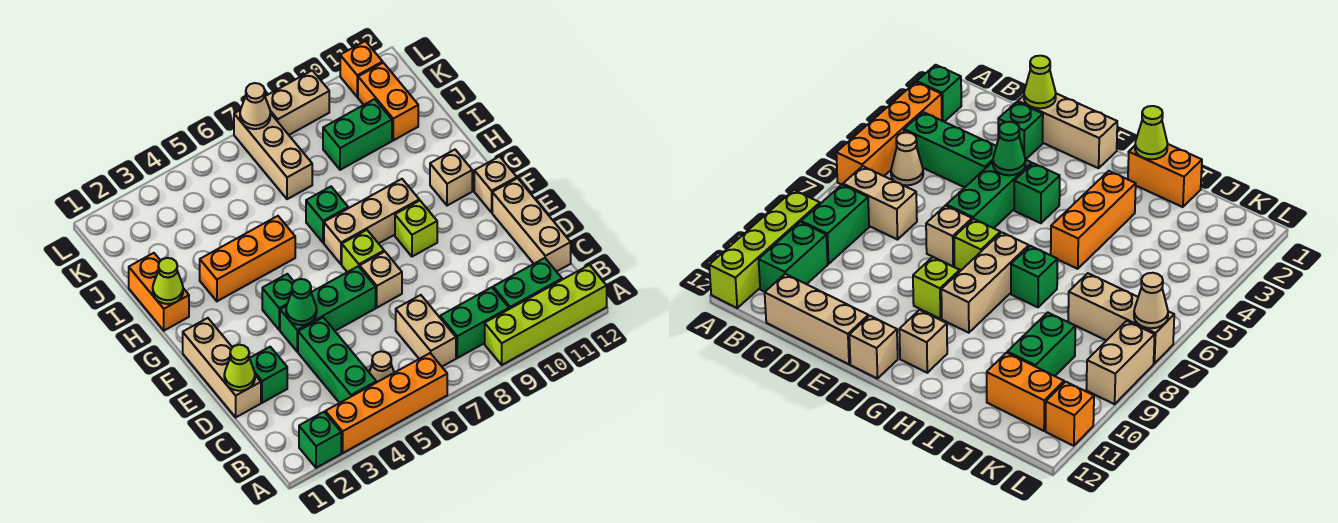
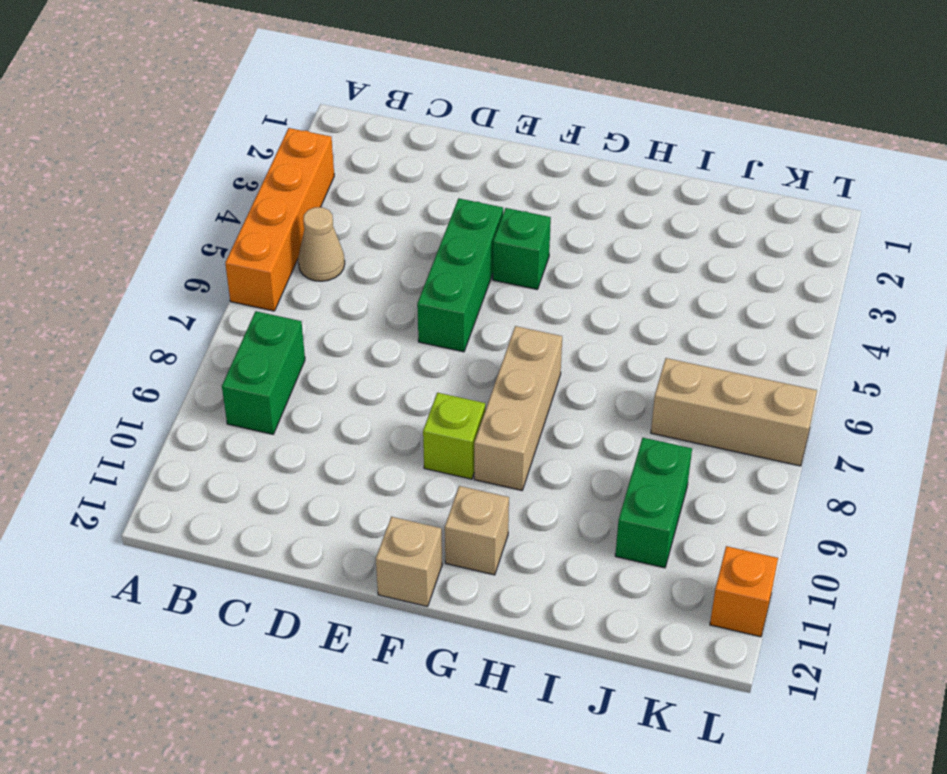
none -> green 1x1 brick [299,412,341,468]
none -> lime 1x4 brick [485,265,607,365]
none -> green 1x3 brick [298,317,376,403]
none -> tan 1x2 brick [396,295,456,366]

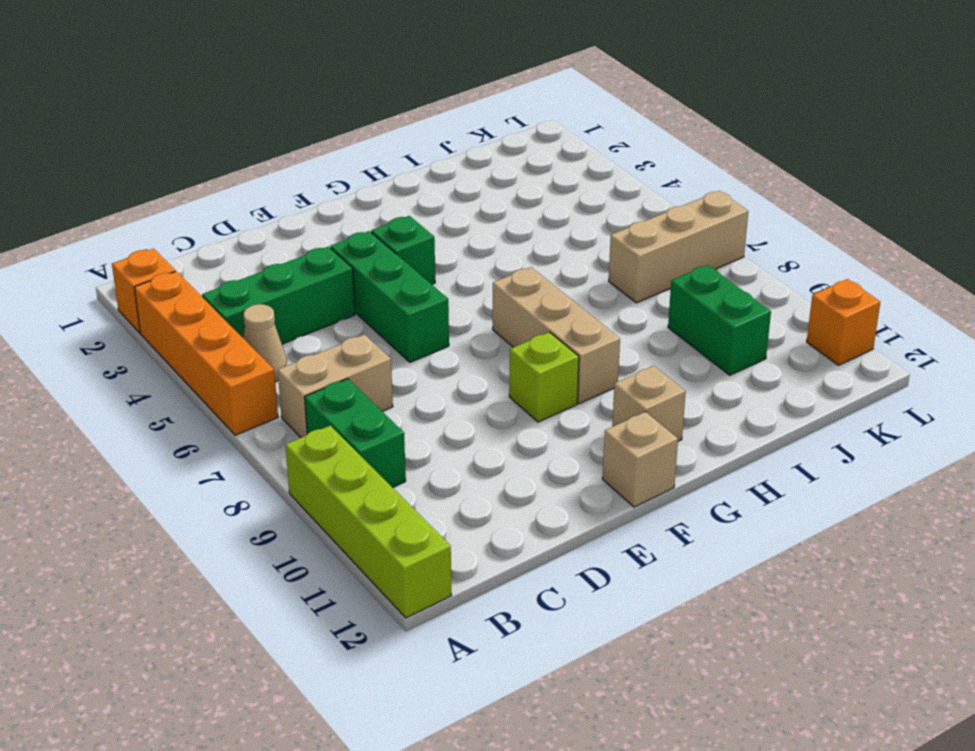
orange 1x1 brick [112,249,175,333] -> green 1x1 brick [299,412,341,468]
none -> green 1x2 brick [493,258,562,309]
none -> tan 1x3 brick [492,178,571,272]
none -> tan 1x3 brick [183,318,261,417]
none -> green 1x1 brick [250,347,287,403]

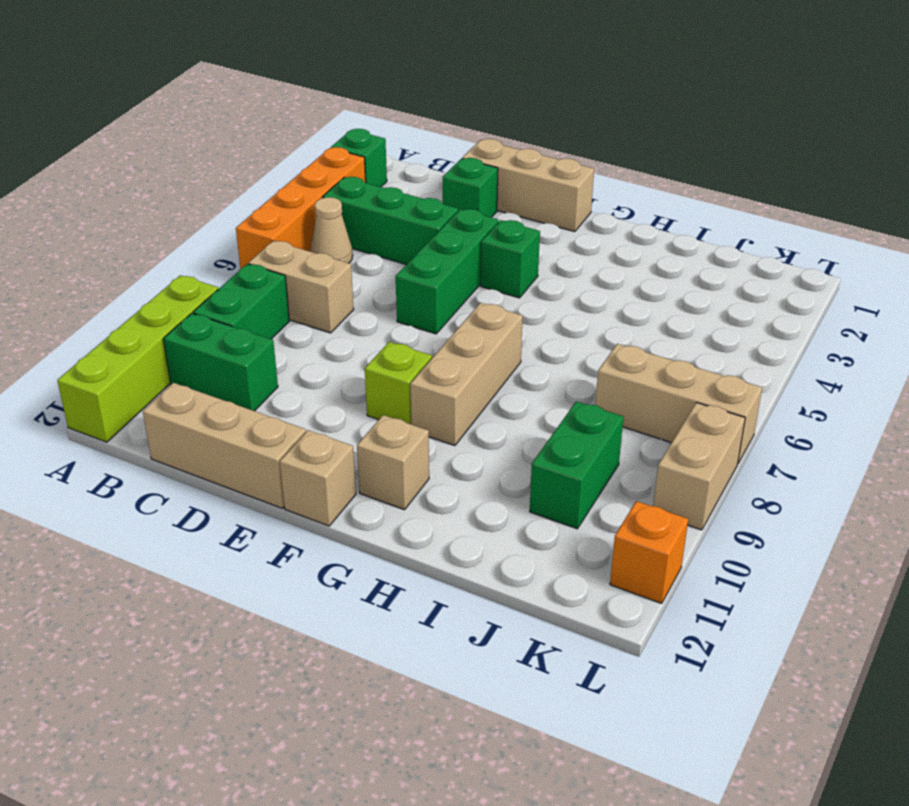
green 1x2 brick [163,313,278,411] -> green 1x2 brick turned to [493,258,562,309]
none -> tan 1x1 brick [360,252,402,308]
none -> lime 1x1 brick [342,230,384,272]
none -> orange 1x2 brick [129,253,189,331]
none -> orange 1x3 brick [200,216,295,301]

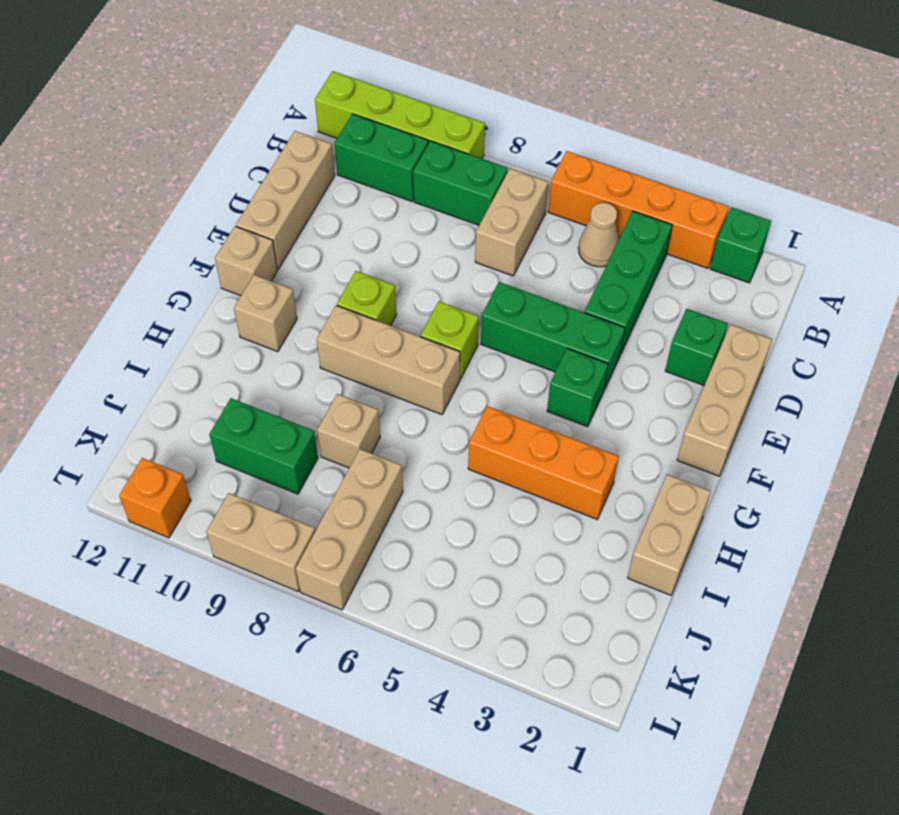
tan 1x2 brick [628,475,711,595] -> orange 1x2 brick [129,253,189,331]
tan 1x1 brick [317,394,380,468] -> tan 1x1 brick moved to [360,252,402,308]
none -> green 1x1 brick [306,187,348,243]
none -> orange 1x2 brick [358,63,418,140]
none -> lime 1x1 cone [224,345,255,391]
none -> green 1x1 cone [286,279,317,325]

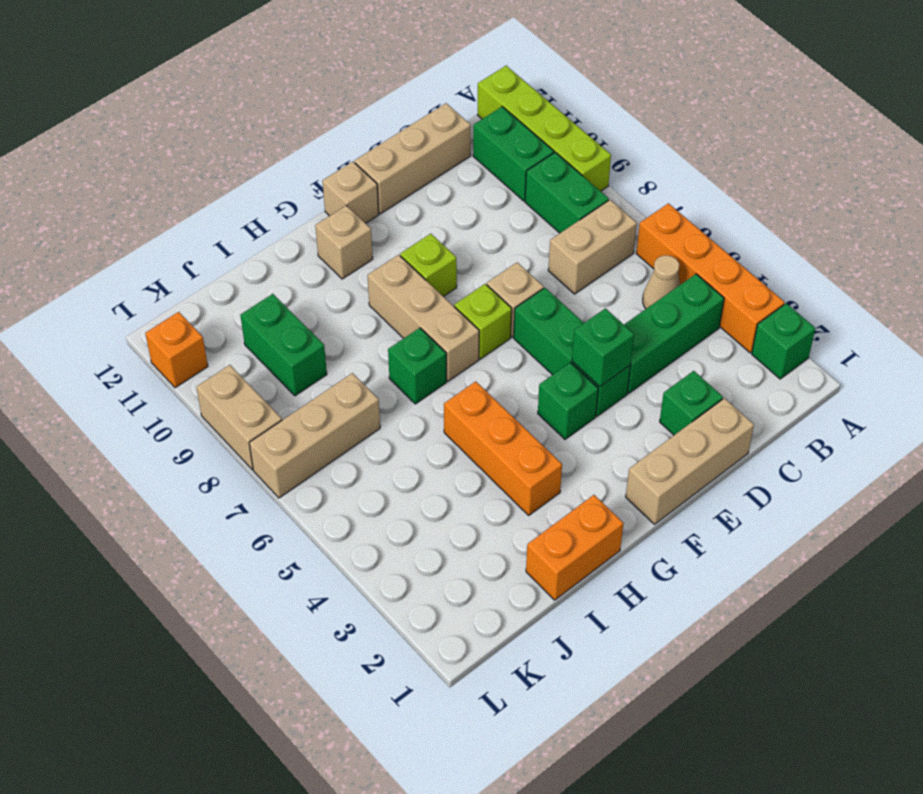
green 1x1 brick [572,308,634,387] -> green 1x1 cone [286,279,317,325]
none -> orange 1x2 brick [358,63,418,140]
none -> lime 1x1 cone [224,345,255,391]
none -> lime 1x1 cone [153,258,183,304]
none -> tan 1x1 cone [240,83,270,129]

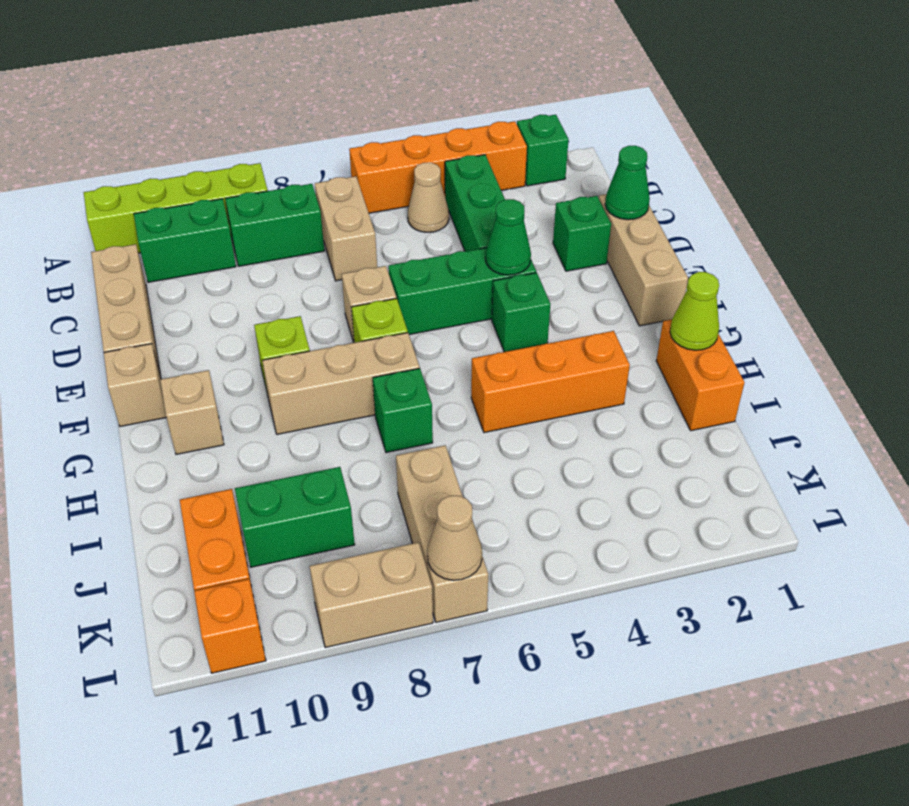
green 1x1 cone [605,146,650,220] -> lime 1x1 cone [224,345,255,391]

